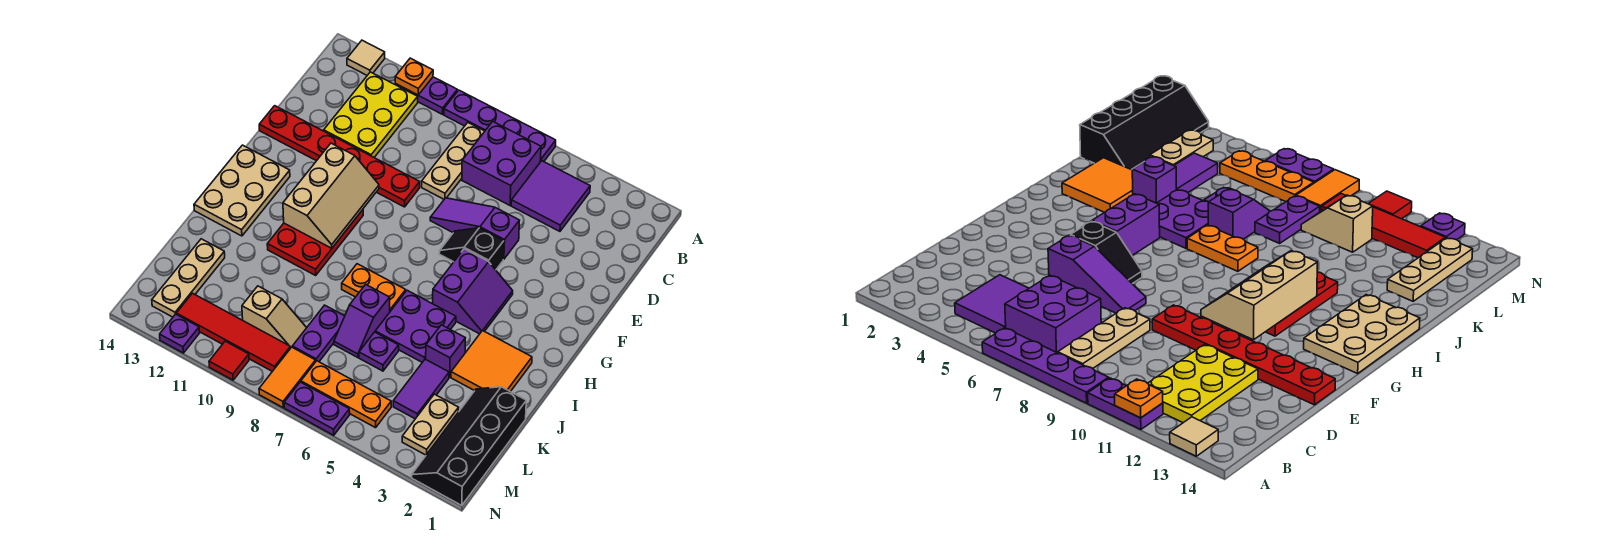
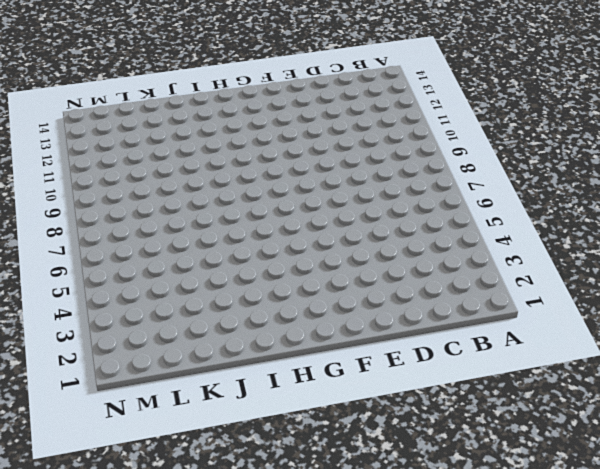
none -> purple 1x4 plate [444,90,556,162]
none -> purple 1x2 plate [395,77,457,114]
none -> tan 1x1 tile [347,40,385,75]
none -> purple 2x2 tile [511,161,590,231]

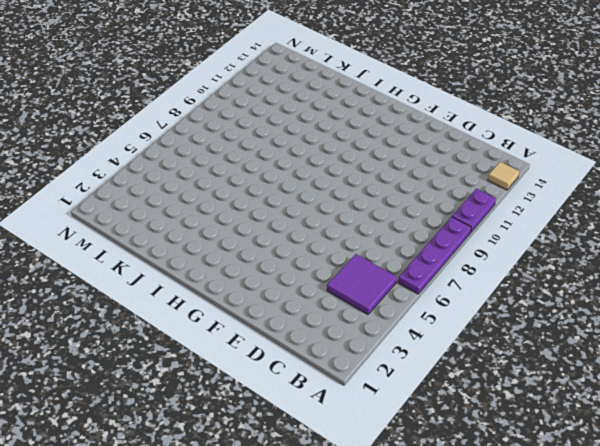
none -> purple 2x2 brick [462,122,541,205]
none -> tan 1x3 plate [422,123,485,199]
none -> yellow 2x3 plate [324,72,418,157]
none -> purple 1x3 slope [430,198,519,259]

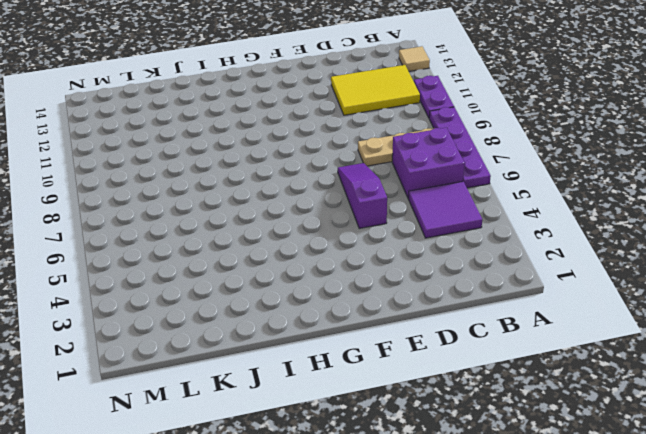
yellow 2x3 tile [331,65,420,115] -> yellow 2x3 plate [324,72,418,157]
none -> red 1x6 plate [259,106,420,207]
none -> black 1x2 slope [439,228,504,270]
none -> purple 2x2 slope [433,249,513,334]
none -> red 2x3 plate [267,210,363,275]

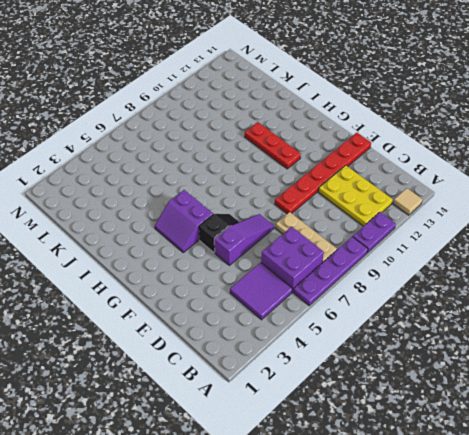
red 1x3 plate [245,122,301,169] -> red 2x3 plate [267,210,363,275]
none -> tan 2x3 plate [194,145,290,236]
none -> orange 2x2 tile [451,330,532,392]
none -> purple 2x2 plate [375,290,456,362]
none -> orange 1x2 plate [342,264,406,311]

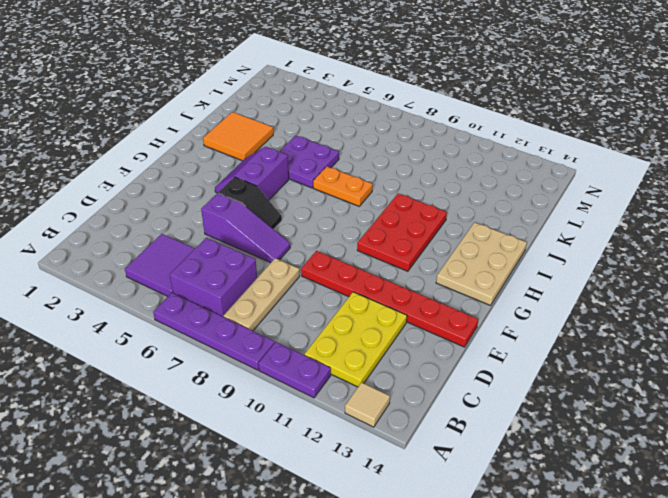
none -> purple 1x1 brick [426,325,465,377]
none -> purple 1x2 slope [334,284,390,358]
none -> black 2x4 slope [412,387,526,505]
none -> purple 1x2 tile [393,359,449,419]

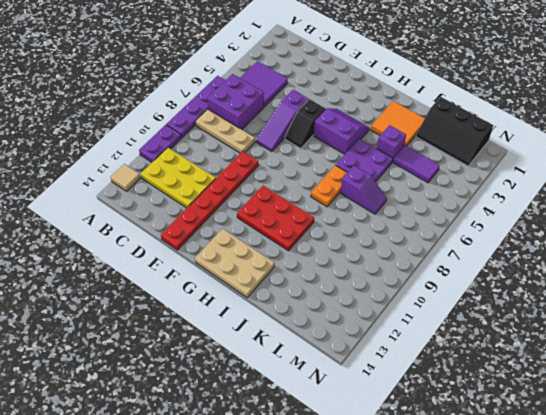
black 2x3 slope [416,97,493,166] -> black 2x4 slope [412,387,526,505]
none -> purple 1x1 plate [359,332,399,371]
none -> purple 1x2 plate [292,305,345,362]
none -> tan 1x3 plate [152,239,225,317]
none -> tan 1x2 plate [402,394,458,455]

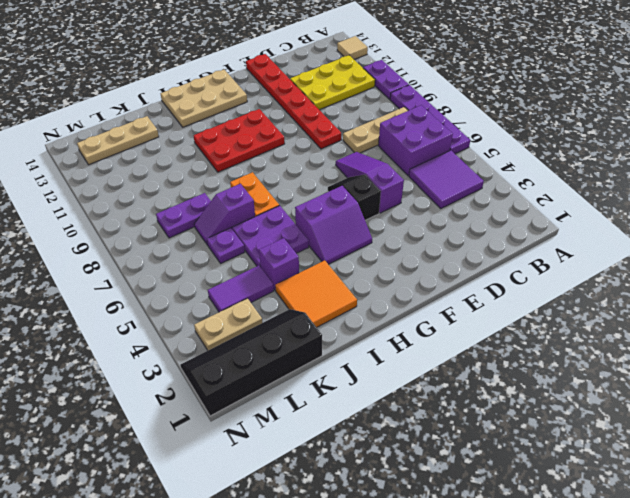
none -> tan 1x2 slope [242,286,306,348]
none -> orange 1x3 plate [301,361,391,428]
none -> orange 1x2 tile [259,347,316,408]
none -> red 1x4 tile [176,293,290,371]

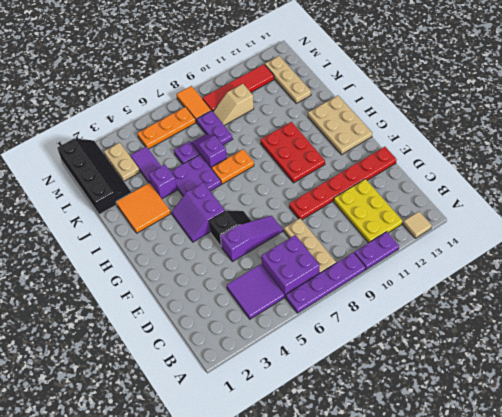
none -> purple 1x2 plate [284,382,350,435]
none -> red 1x1 tile [209,341,249,380]
none -> purple 1x1 plate [160,314,199,353]
none -> orange 1x1 plate [395,58,433,95]

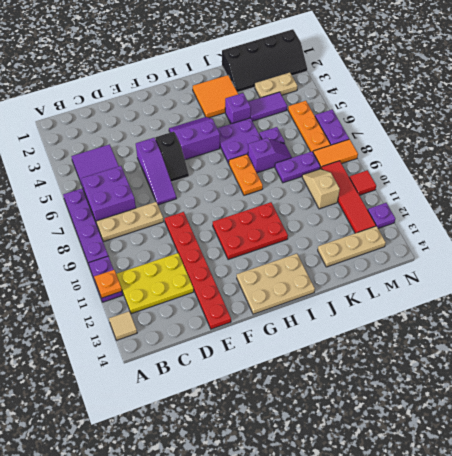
none -> tan 2x3 slope [283,143,379,248]

